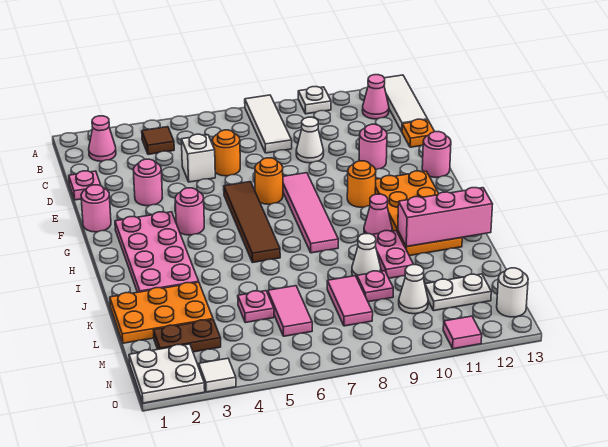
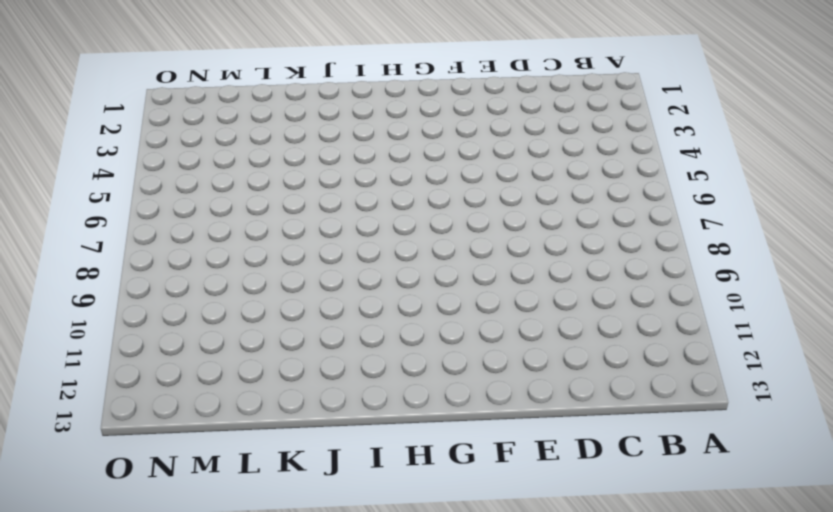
none -> white 1x3 tile [245,95,292,153]
none -> white 1x1 plate [298,87,331,114]
none -> white 1x3 tile [384,75,428,131]
none -> pink 1x1 cone [89,116,116,161]

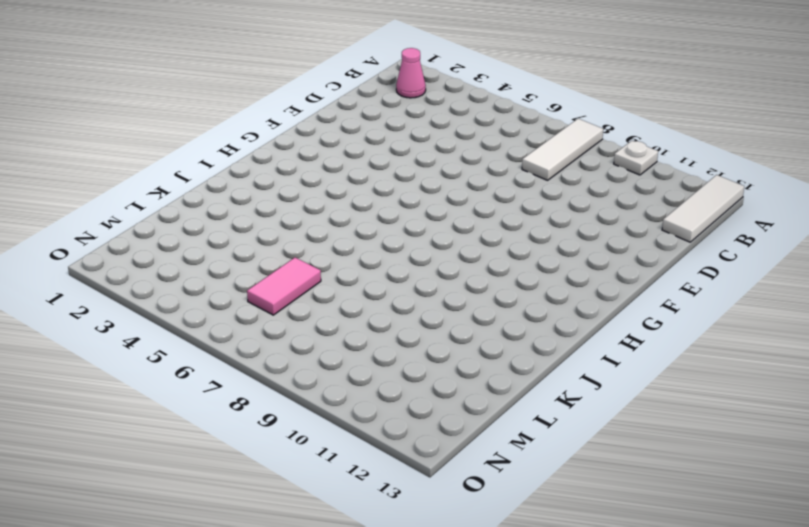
none -> brown 1x1 tile [142,127,174,154]
none -> pink 1x1 cone [362,75,389,119]
none -> pink 1x1 plate [69,171,101,200]
none -> white 1x1 brick [181,134,215,182]

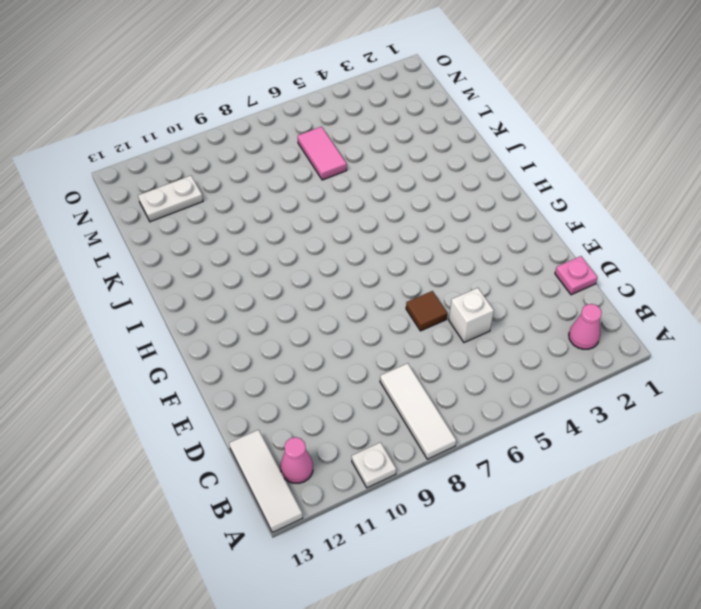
brown 1x1 tile [406,291,447,331] -> brown 1x1 tile moved to [142,127,174,154]
none -> orange 1x1 round brick [212,130,240,176]
none -> white 1x1 cone [296,117,324,163]
none -> orange 1x1 plate [402,119,435,147]
none -> pink 1x1 round brick [133,159,163,206]

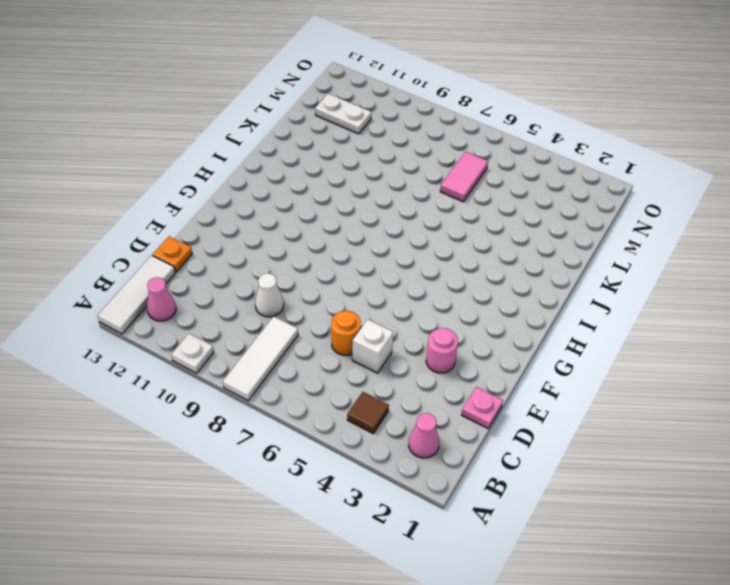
none -> pink 1x1 round brick [359,124,387,170]
none -> pink 1x1 round brick [81,185,111,232]
none -> brown 1x4 tile [224,182,280,263]
none -> orange 1x1 round brick [255,158,283,204]

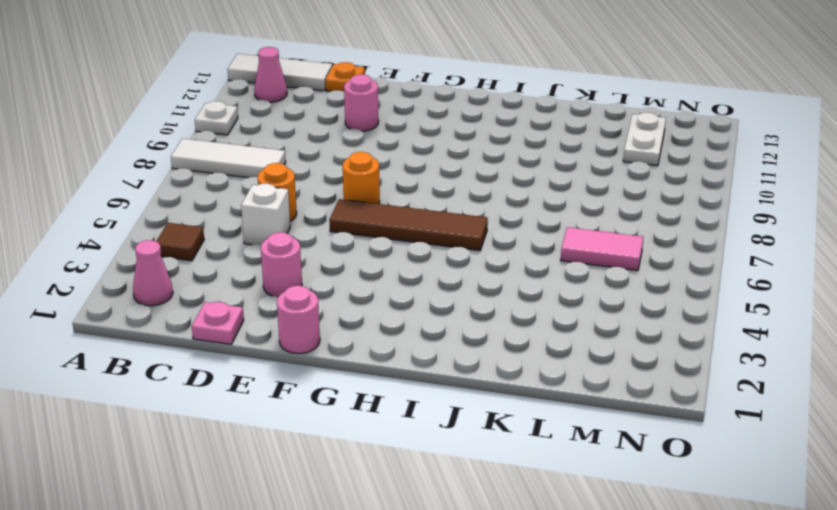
none -> white 1x1 cone [296,117,324,163]
none -> pink 1x4 tile [283,173,338,253]
none -> pink 1x1 round brick [422,132,451,177]
none -> pink 2x4 plate [115,212,199,292]

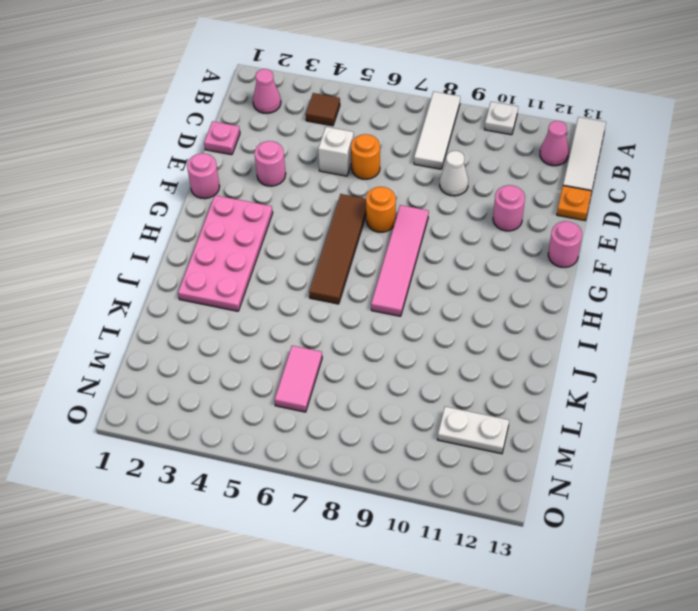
none -> pink 1x1 round brick [175,188,204,235]
none -> orange 1x1 round brick [347,161,376,207]
none -> orange 2x4 plate [375,171,462,256]
none -> pink 1x1 cone [364,194,392,235]

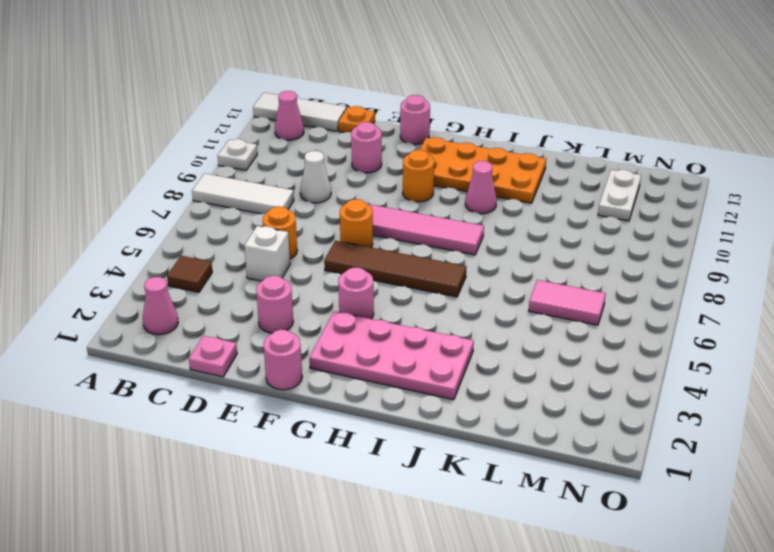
none -> pink 1x2 plate [373,231,414,278]
none -> orange 2x3 plate [110,282,213,343]
none -> white 1x1 cone [352,234,381,278]
none -> pink 1x1 plate [238,291,274,323]

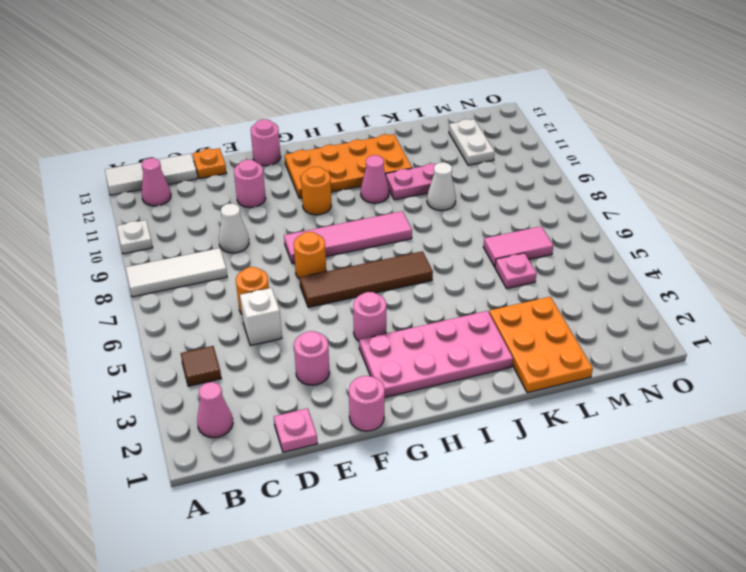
none -> pink 1x2 tile [327,276,373,326]
none -> pink 1x1 plate [357,271,393,302]
none -> brown 1x2 plate [154,320,221,352]
none -> white 1x1 cone [399,265,428,314]

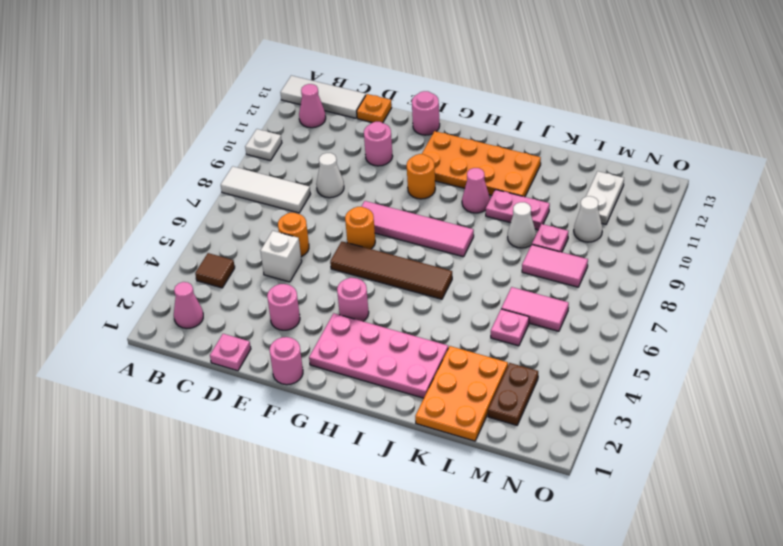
none -> white 2x2 plate [129,344,205,403]
none -> white 1x1 round brick [497,268,528,317]
none -> white 1x1 tile [199,358,236,392]
none -> pink 1x1 tile [443,316,482,349]

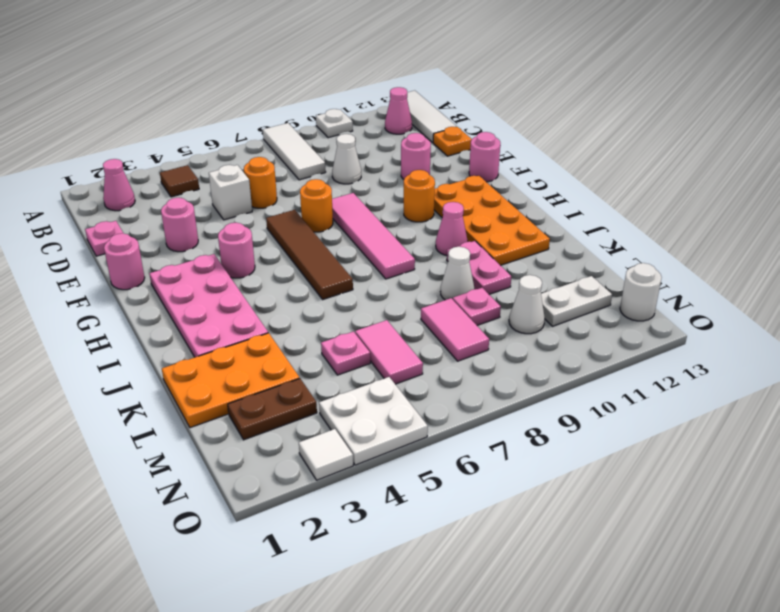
white 2x2 plate [319,377,428,465] -> white 2x2 plate moved to [129,344,205,403]
none -> pink 1x1 tile [443,316,482,349]
none -> pink 1x3 brick [398,188,493,247]

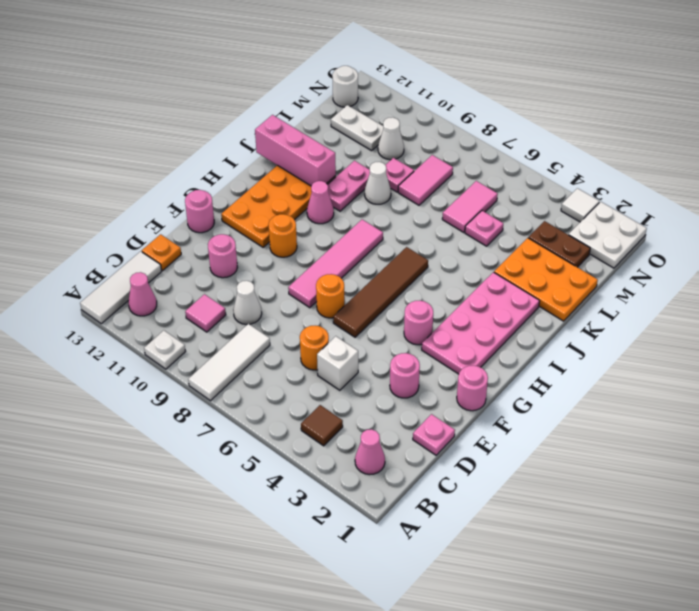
pink 1x1 tile [185,294,226,332] -> pink 1x1 tile moved to [443,316,482,349]

